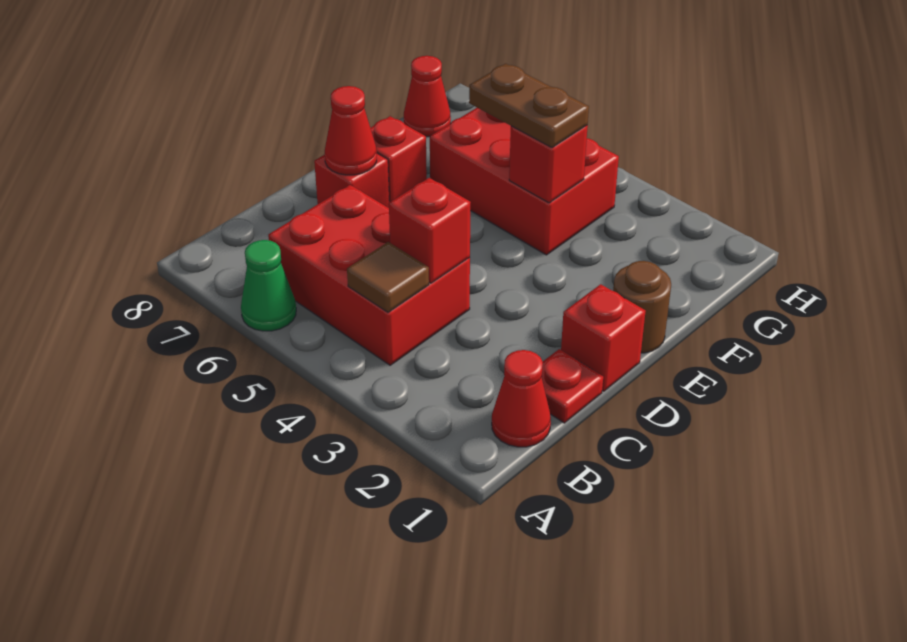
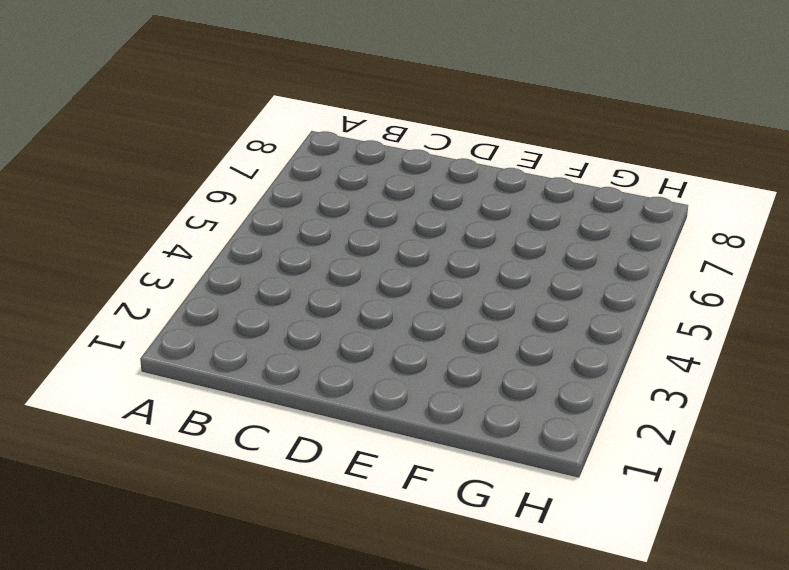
none -> green 1x1 cone [241,240,296,331]
none -> red 1x1 cone [492,350,551,447]
none -> red 2x3 brick [268,185,470,365]

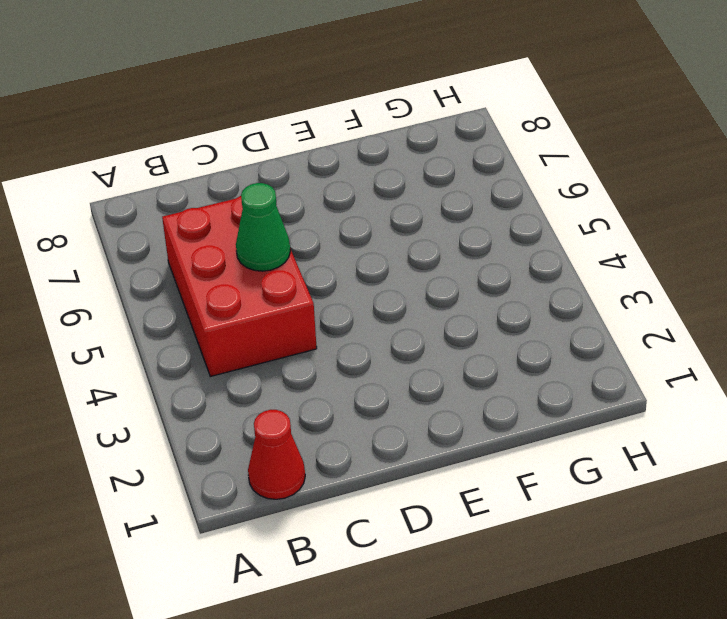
green 1x1 cone [236,183,290,271] -> green 1x1 cone moved to [241,240,296,331]
none -> red 1x1 plate [542,349,603,423]
none -> red 1x1 brick [561,284,646,391]
none -> red 1x1 brick [314,153,389,208]

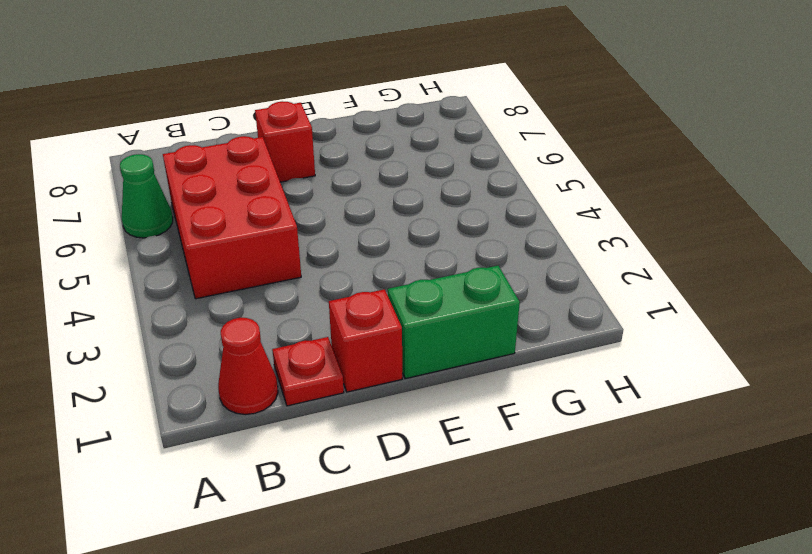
green 1x2 brick [388,266,520,379] -> brown 1x1 round brick [613,261,671,353]
none -> red 1x1 brick [371,116,427,202]
none -> red 2x3 brick [430,108,619,255]
none -> red 1x1 cone [404,56,451,137]

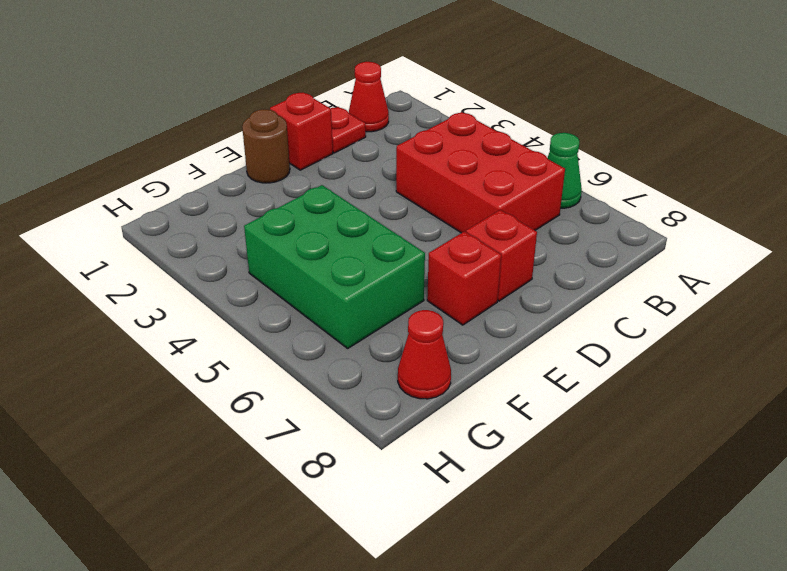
green 2x3 brick [244,185,425,348] -> red 2x3 brick [430,108,619,255]
none -> brown 1x1 tile [347,242,429,312]
none -> red 1x1 brick [389,178,471,283]
none -> red 1x1 cone [325,86,377,175]

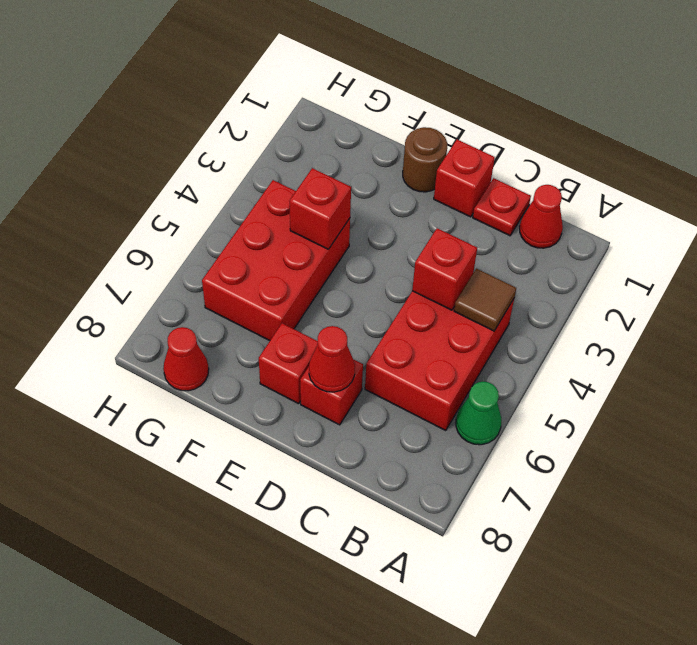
none -> brown 1x2 plate [469,64,589,148]

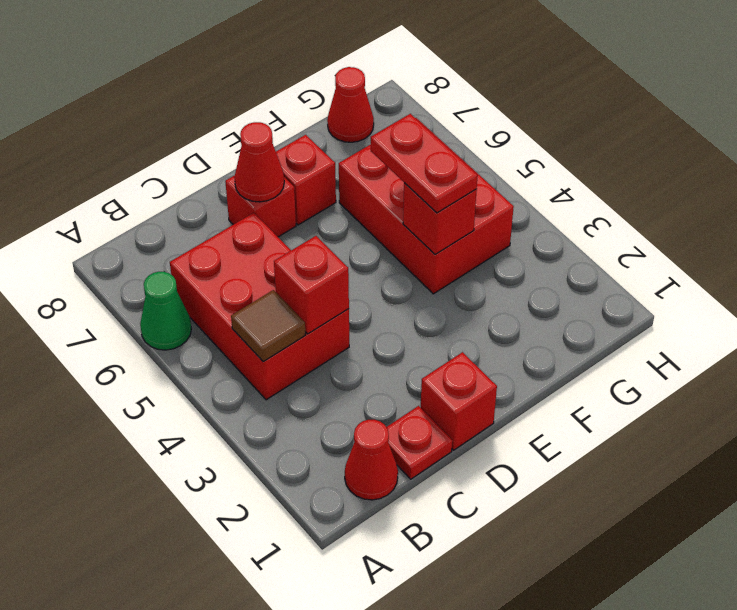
red 1x2 plate [371,114,478,213] -> brown 1x2 plate [469,64,589,148]
none -> brown 1x1 round brick [613,261,671,353]

